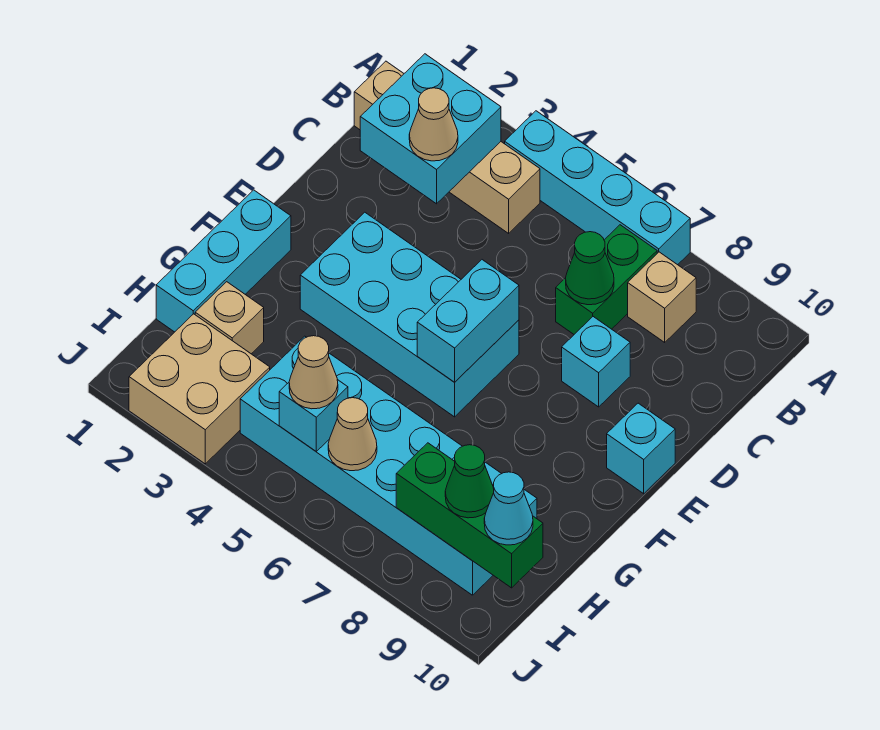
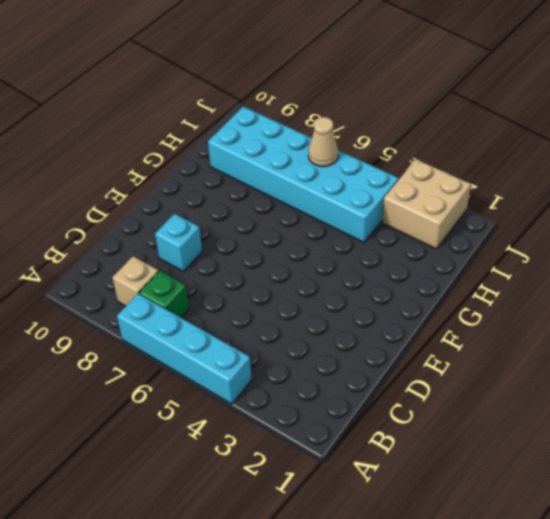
green 1x1 brick [139,271,189,318] -> green 1x2 brick [556,225,657,334]
none -> tan 1x4 brick [354,61,540,233]
none -> cyan 2x4 brick [300,212,519,417]
none -> cyan 1x1 brick [607,403,675,494]

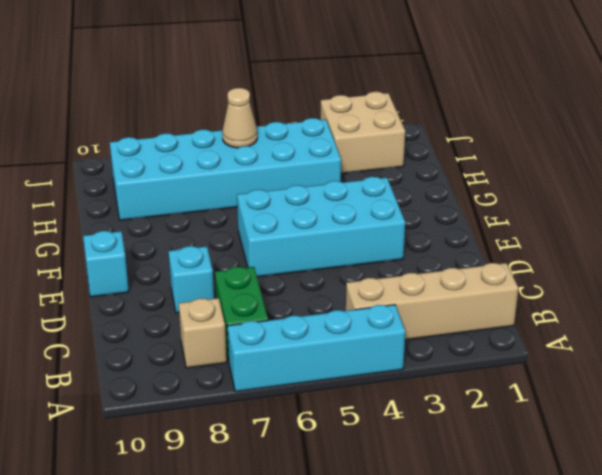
none -> cyan 1x3 brick [156,190,291,332]
none -> tan 1x1 brick [195,282,264,354]
none -> cyan 2x2 brick [360,54,501,204]

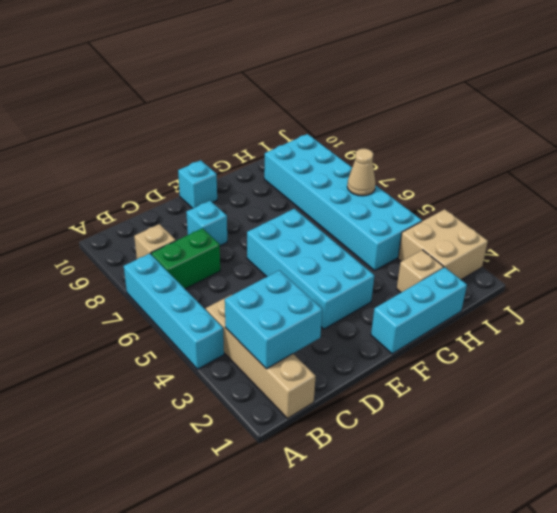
none -> green 1x1 cone [566,232,614,305]
none -> cyan 1x2 brick [417,260,519,382]
none -> cyan 1x1 brick [279,380,348,451]

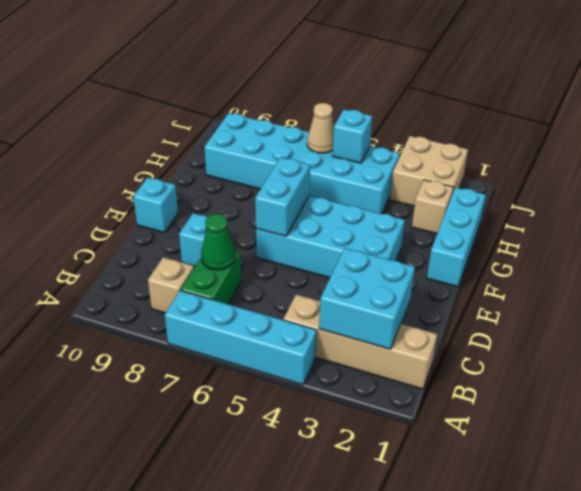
none -> green 1x3 brick [396,443,543,588]
none -> tan 1x1 cone [409,88,458,161]
none -> tan 1x1 cone [289,336,338,409]

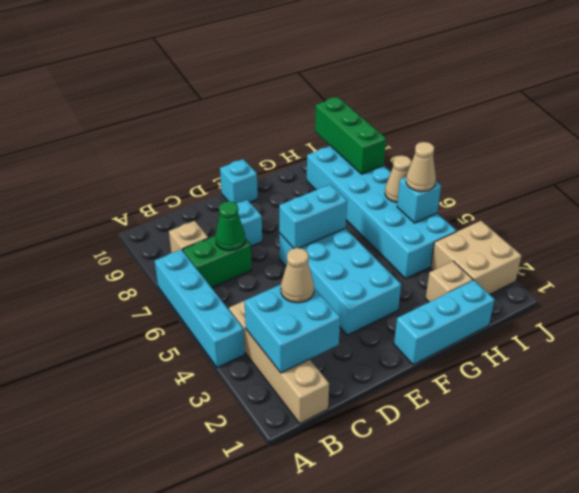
none -> green 1x1 cone [445,445,494,518]
none -> cyan 1x1 cone [484,472,533,545]

